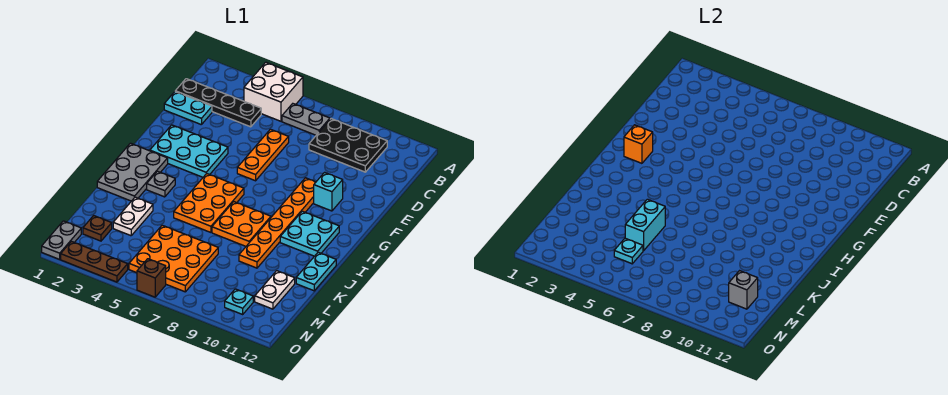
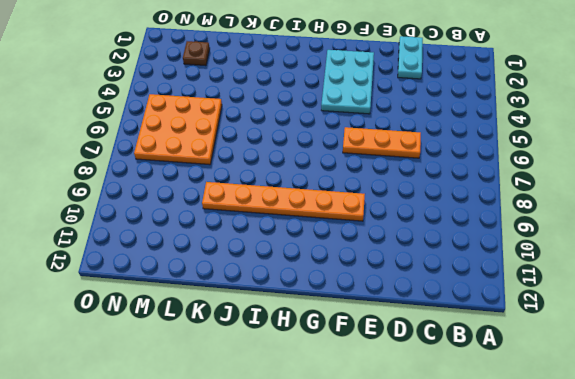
none -> white 2x2 brick [244,62,303,121]
none -> grey 1x2 plate [282,104,330,135]
none -> black 2x3 plate [309,119,387,172]

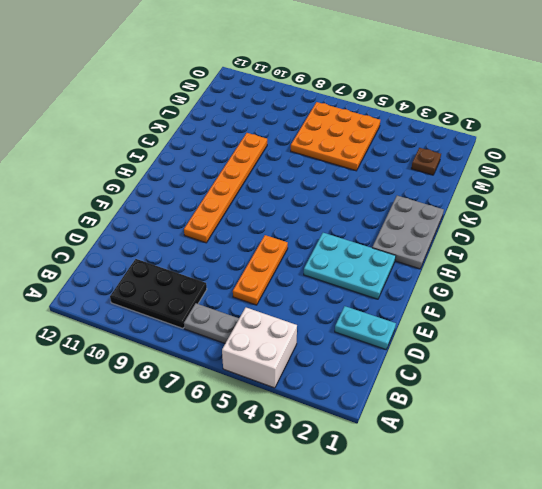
none -> black 1x4 plate [175,79,261,127]
none -> cyan 1x1 brick [314,172,343,211]
none -> orange 2x3 plate [174,174,244,232]

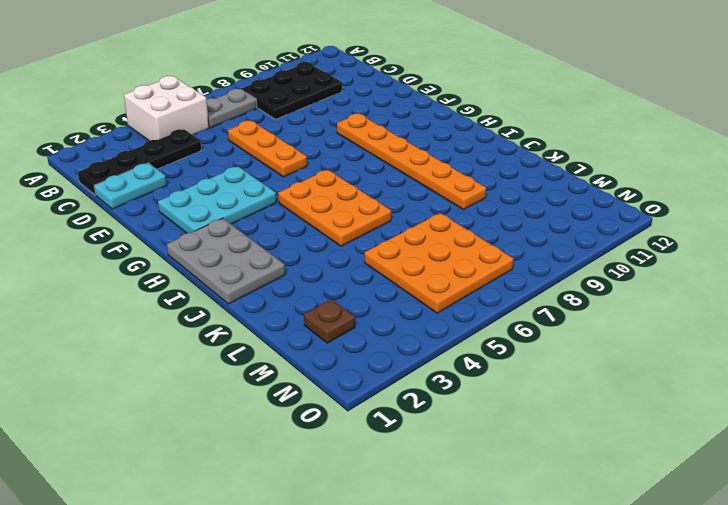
none -> cyan 1x1 brick [314,172,343,211]
none -> cyan 2x2 plate [280,211,339,256]
none -> grey 1x1 plate [147,171,175,197]

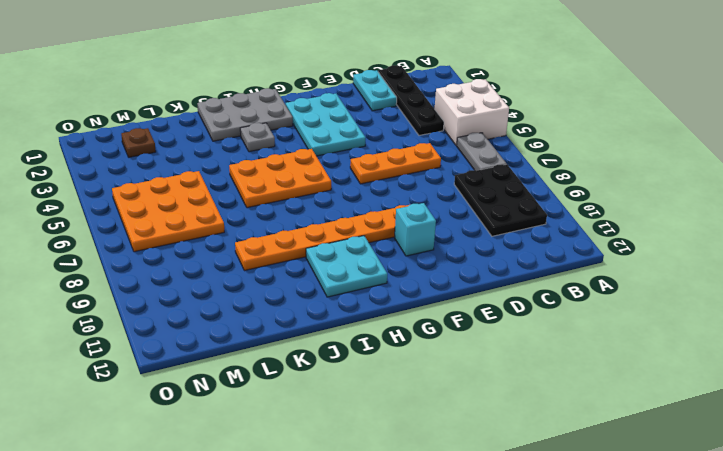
none -> orange 2x2 plate [212,202,271,246]
none -> cyan 1x2 plate [296,252,336,291]
none -> white 1x2 plate [113,197,153,236]

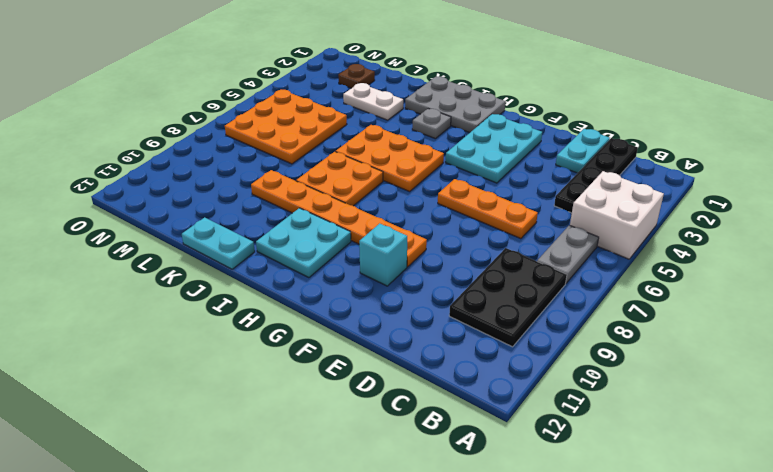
none -> white 1x2 plate [255,271,295,309]
none -> grey 1x2 plate [42,221,81,259]
none -> cyan 1x1 plate [225,289,253,314]

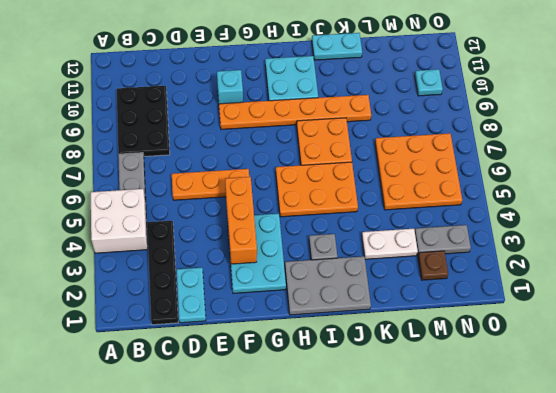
orange 1x3 brick [225,177,257,264] -> none
grey 1x2 plate [415,225,471,255] -> grey 1x2 plate moved to [42,221,81,259]
none -> white 1x2 plate [255,271,295,309]
none -> brown 1x3 plate [61,241,128,282]
none -> brown 1x1 brick [137,259,166,297]

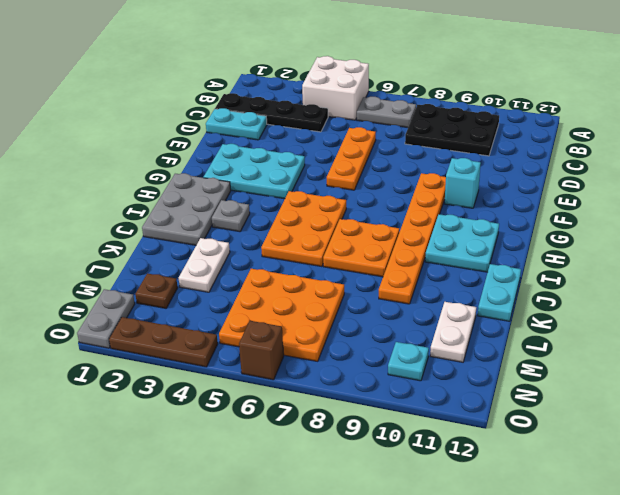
none -> orange 1x1 brick [624,125,653,163]
none -> cyan 1x2 brick [625,199,665,251]
none -> cyan 1x1 plate [614,238,643,264]

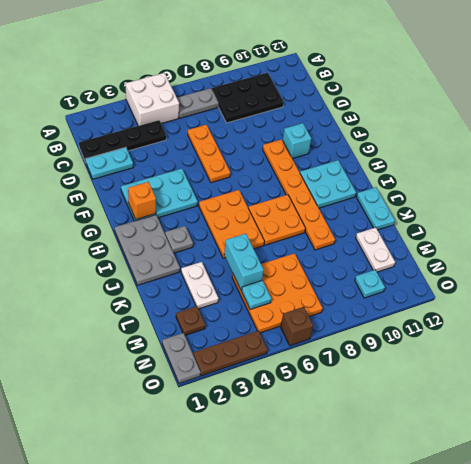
none -> grey 1x1 brick [729,271,758,309]

